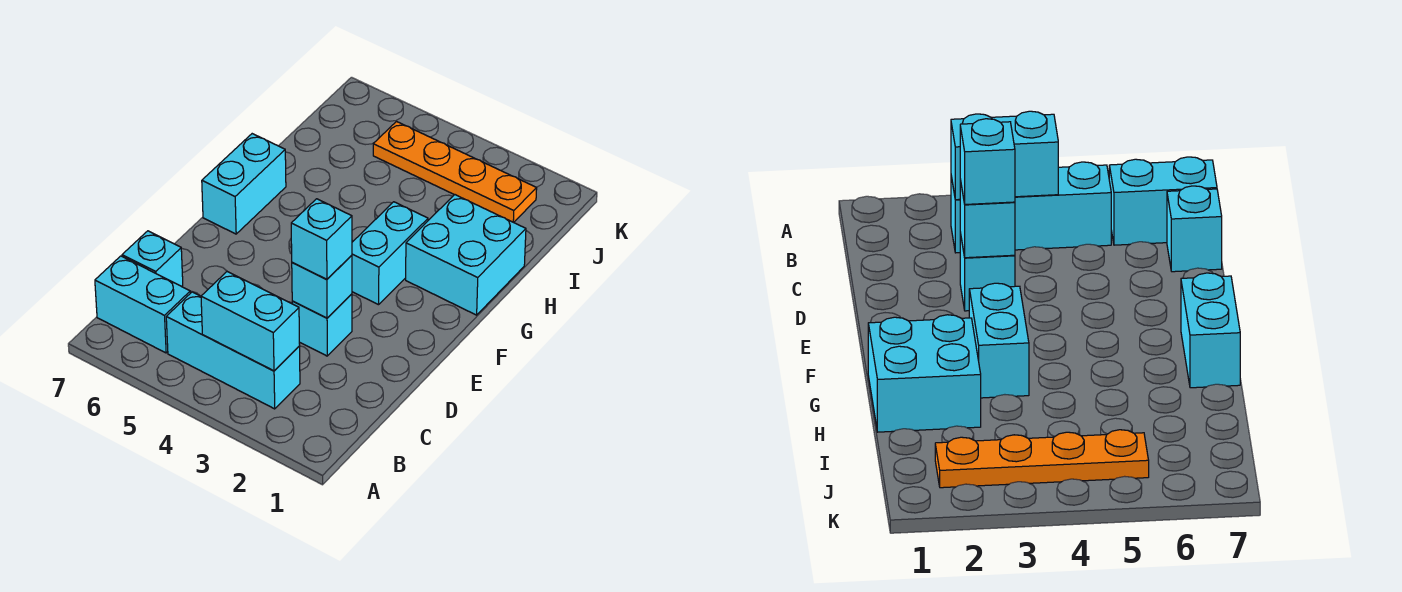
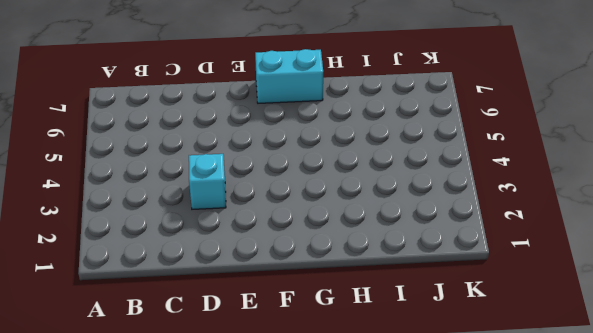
none -> cyan 1x3 brick [166,292,300,409]
none -> cyan 1x2 brick [95,256,190,353]

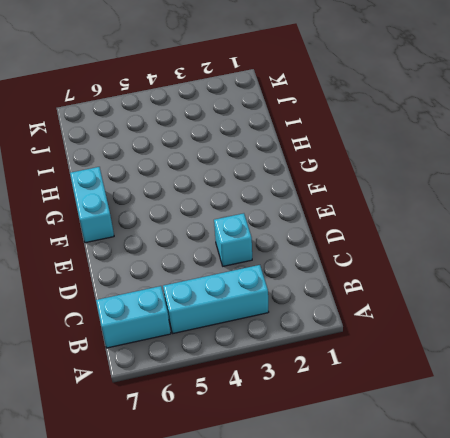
none -> cyan 1x1 brick [122,231,183,286]
none -> cyan 1x2 brick [352,202,428,305]

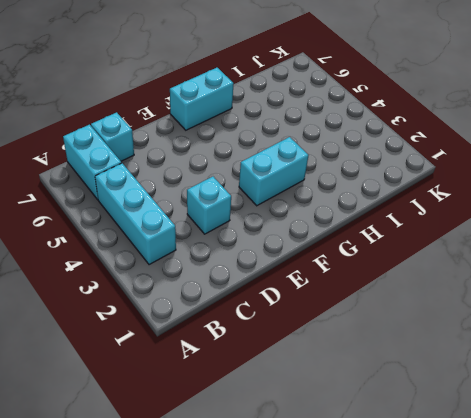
none -> cyan 2x2 brick [406,195,526,315]
none -> orange 1x4 plate [373,122,537,222]

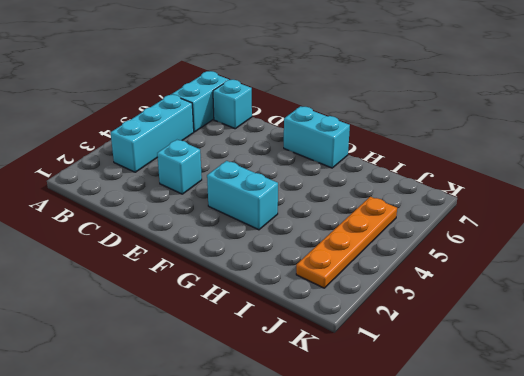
none -> cyan 2x2 brick [406,195,526,315]
none -> cyan 1x2 brick [201,272,300,371]

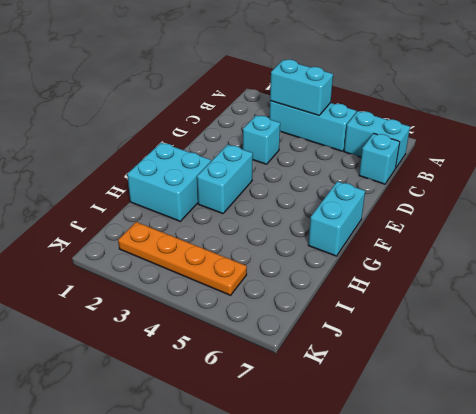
none -> cyan 1x1 brick [292,255,352,318]
none -> cyan 1x1 brick [291,199,352,279]

